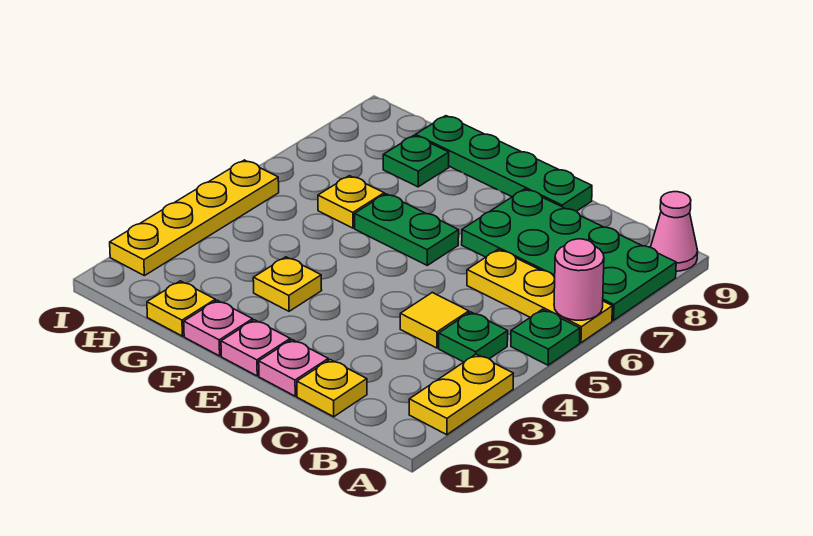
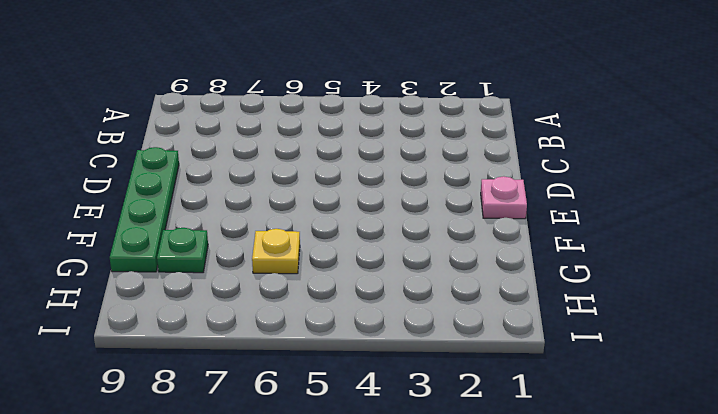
none -> yellow 1x2 plate [409,354,513,435]
none -> green 1x1 plate [511,309,580,365]
none -> yellow 1x3 plate [467,249,612,343]

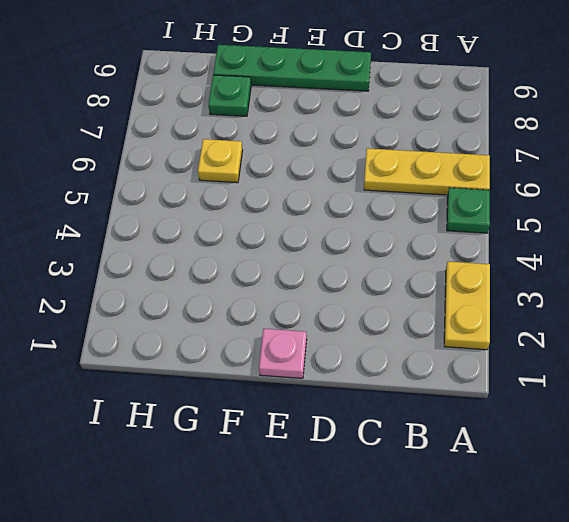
none -> green 2x4 plate [462,189,676,321]
none -> pink 1x1 cone [651,192,698,271]
none -> green 1x1 plate [439,312,508,362]

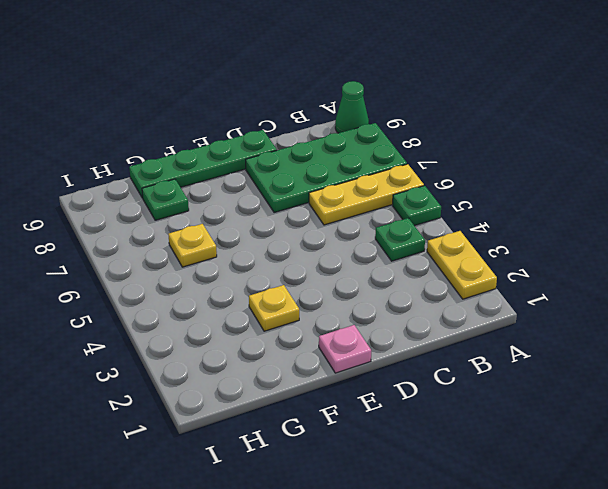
green 1x1 cone [335,81,369,133] -> pink 1x1 cone [651,192,698,271]
none -> yellow 1x1 plate [297,360,367,417]
none -> yellow 1x1 tile [400,292,469,348]
none -> pink 1x1 plate [259,340,328,396]

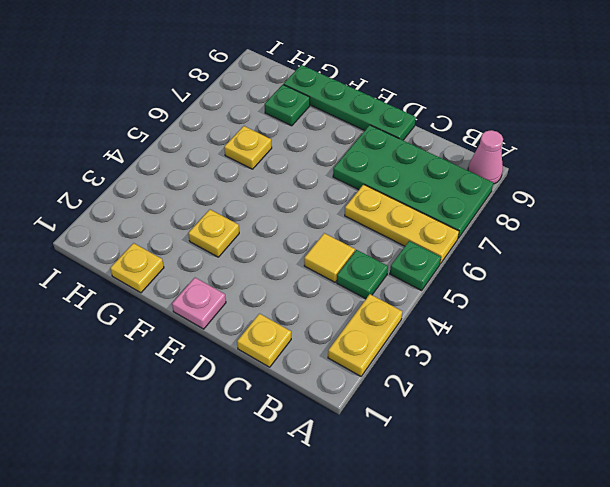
none -> pink 1x1 plate [259,340,328,396]
none -> green 1x2 plate [355,194,459,265]
none -> pink 1x1 plate [184,300,253,356]

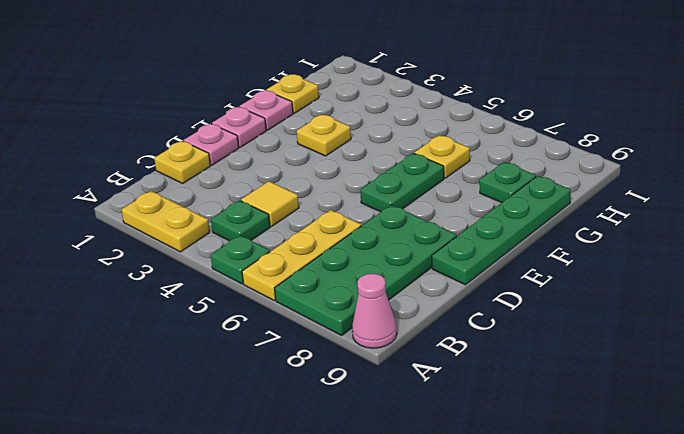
none -> yellow 1x4 plate [110,160,279,276]
none -> pink 1x1 round brick [554,239,604,320]

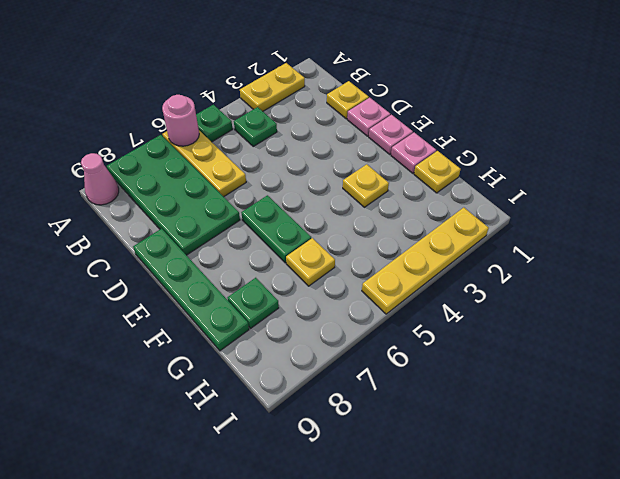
none -> yellow 1x1 tile [400,292,469,348]

